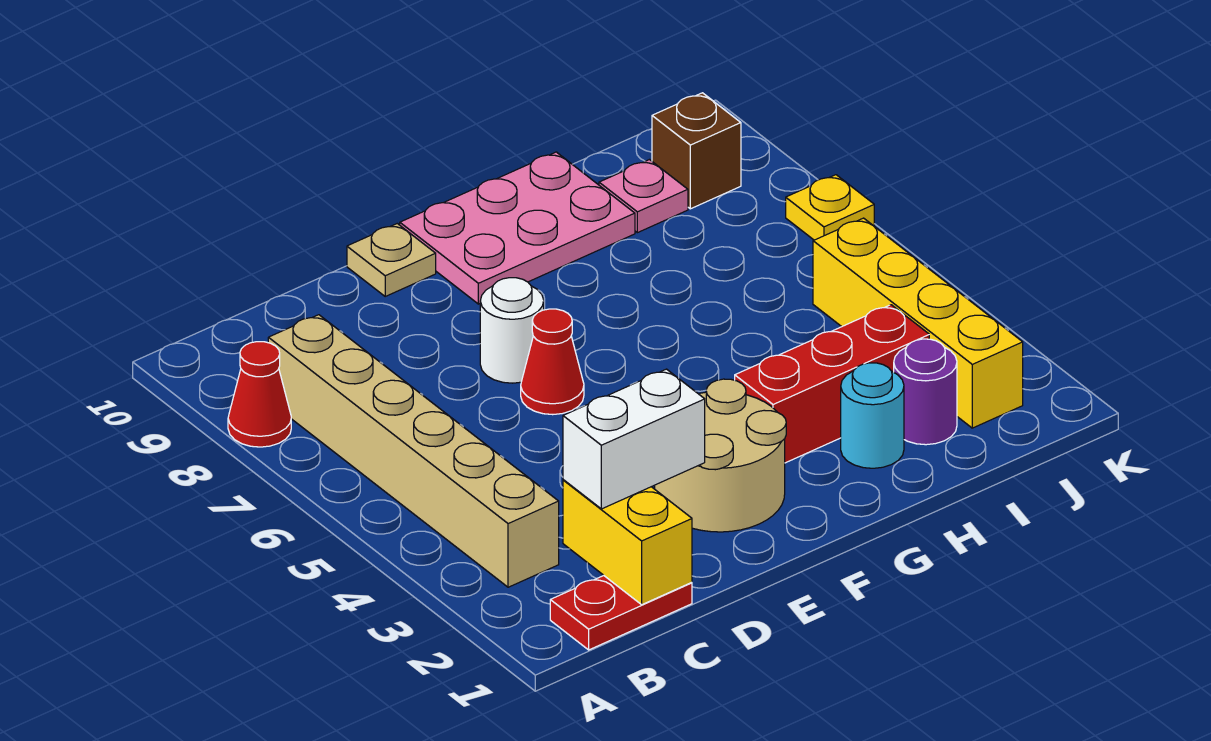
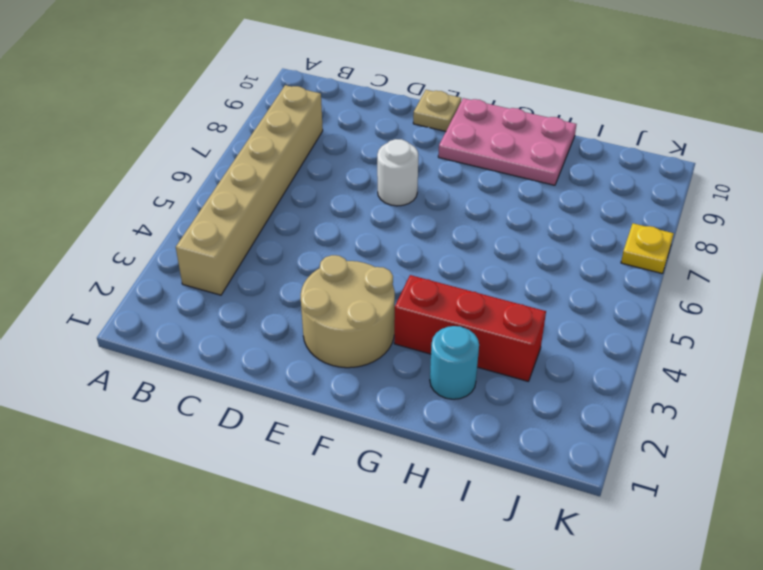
none -> red 1x1 cone [228,342,291,447]
none -> red 1x2 plate [550,575,692,650]
none -> red 1x1 cone [521,309,584,415]

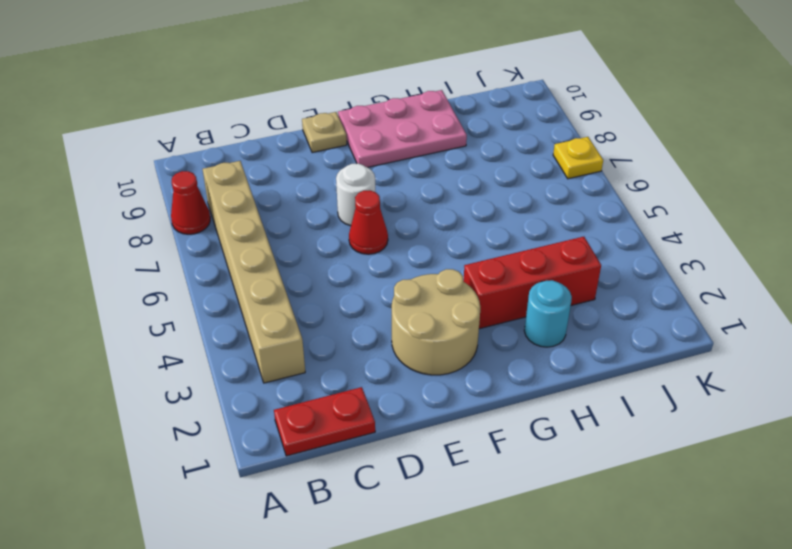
none -> purple 1x1 round brick [894,339,957,445]
none -> pink 1x1 plate [599,160,688,233]
none -> yellow 1x4 brick [813,218,1023,428]

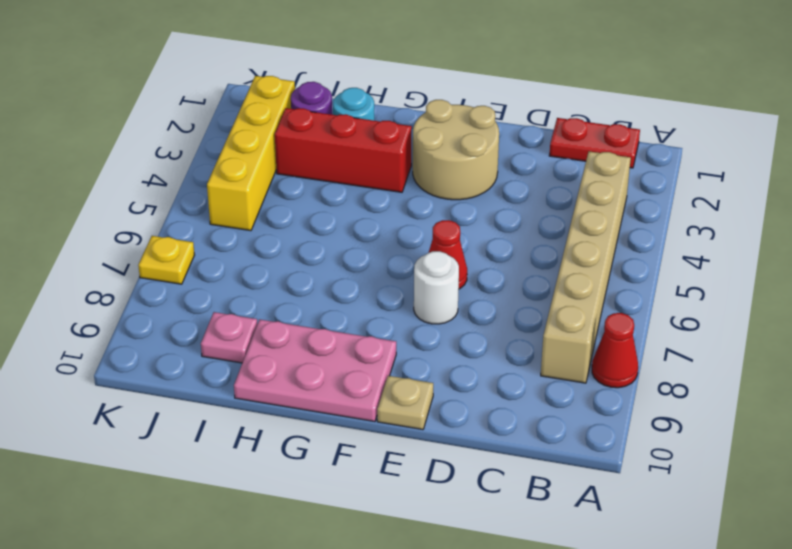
none -> brown 1x1 brick [652,93,741,209]
none -> yellow 1x2 brick [563,480,692,605]
none -> white 1x2 brick [563,369,705,509]

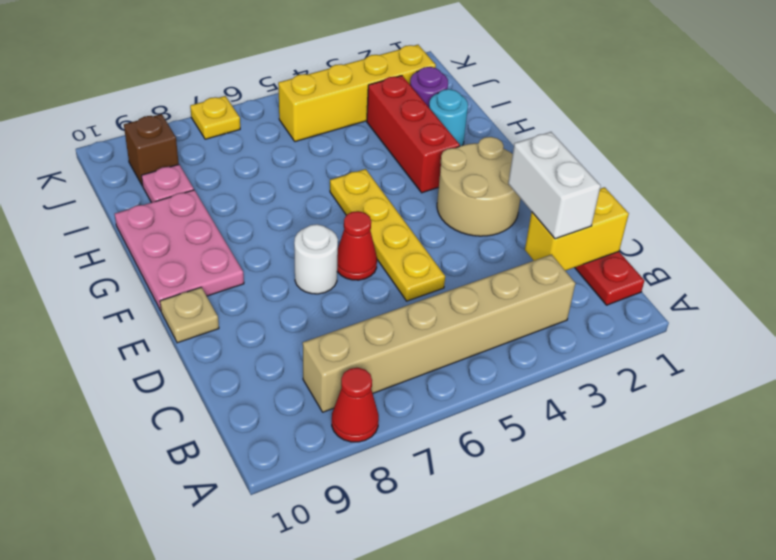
yellow 1x4 plate [330,169,445,301] -> none

